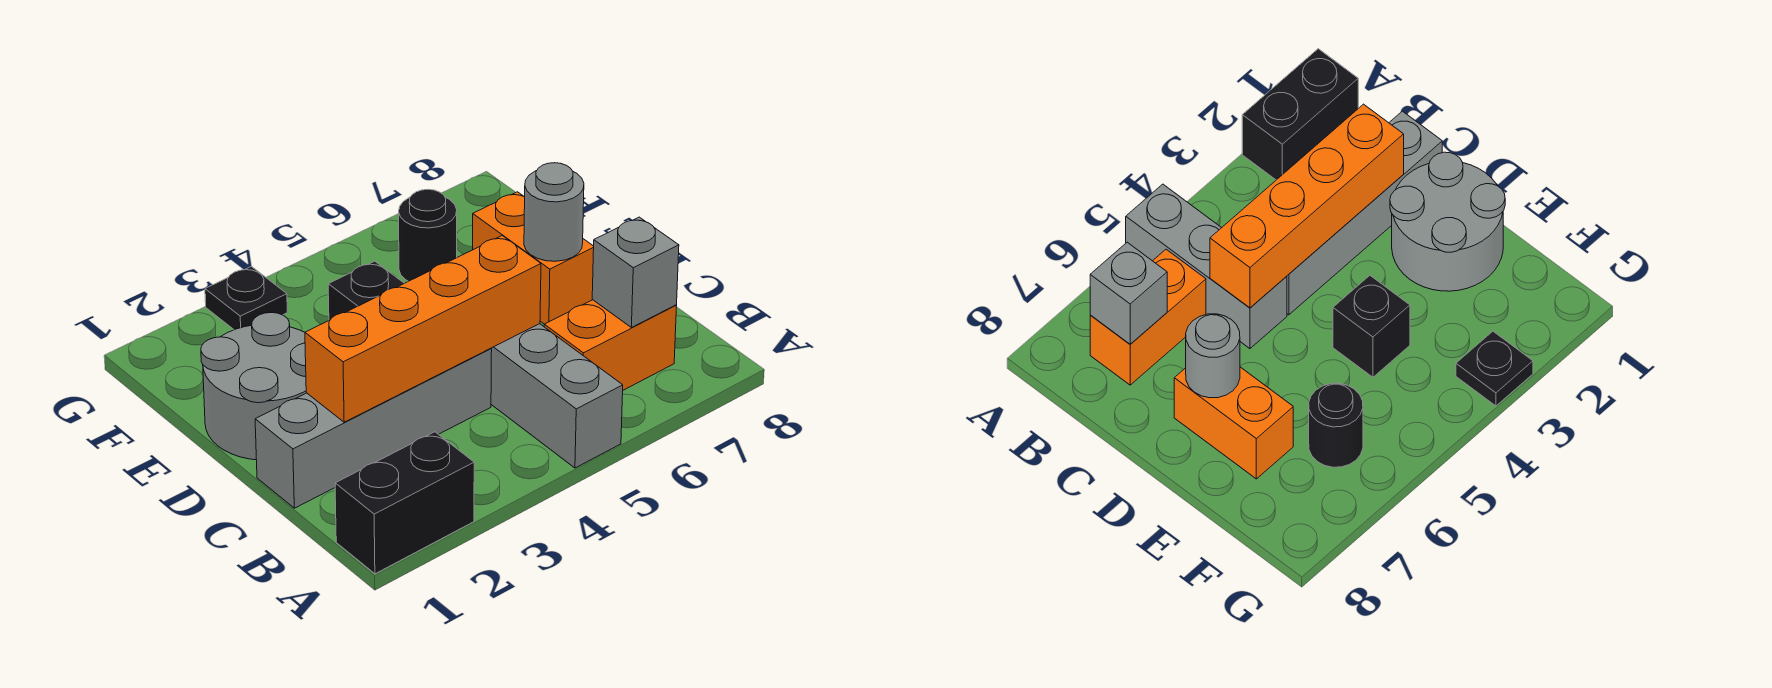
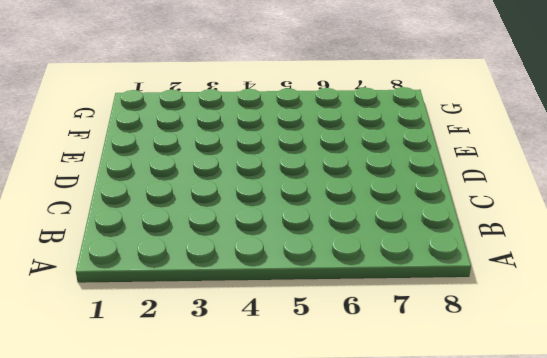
none -> black 1x2 brick [335,432,474,574]
none -> grey 1x3 brick [491,324,623,468]
none -> orange 1x2 brick [544,300,677,390]

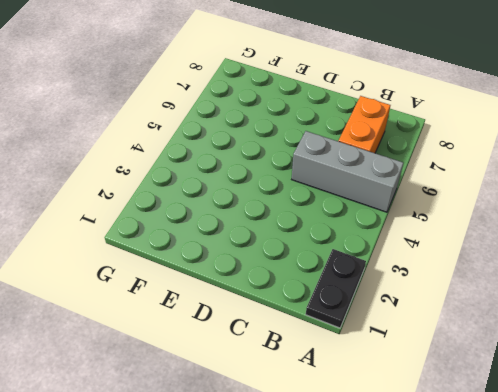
black 1x2 plate [306,249,366,328] -> black 1x2 brick [335,432,474,574]
none -> grey 1x4 brick [255,348,492,508]
none -> grey 2x2 round brick [201,313,306,460]
none -> orange 1x2 brick [473,192,594,324]

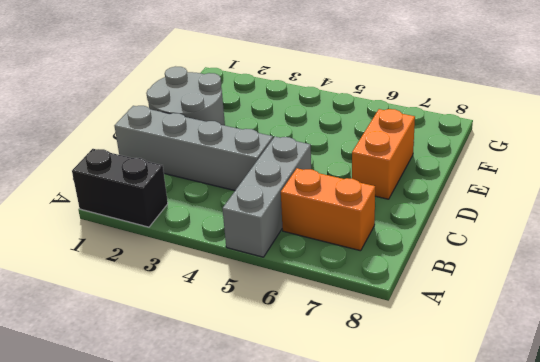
none -> black 1x1 brick [328,261,404,320]
none -> black 1x1 round brick [399,189,457,281]
none -> black 1x1 plate [205,266,287,330]

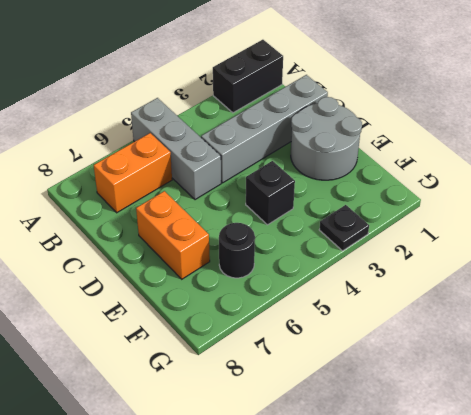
none -> grey 1x1 brick [592,217,679,328]
none -> orange 1x4 brick [305,236,541,422]
none -> grey 1x1 round brick [524,163,584,261]

